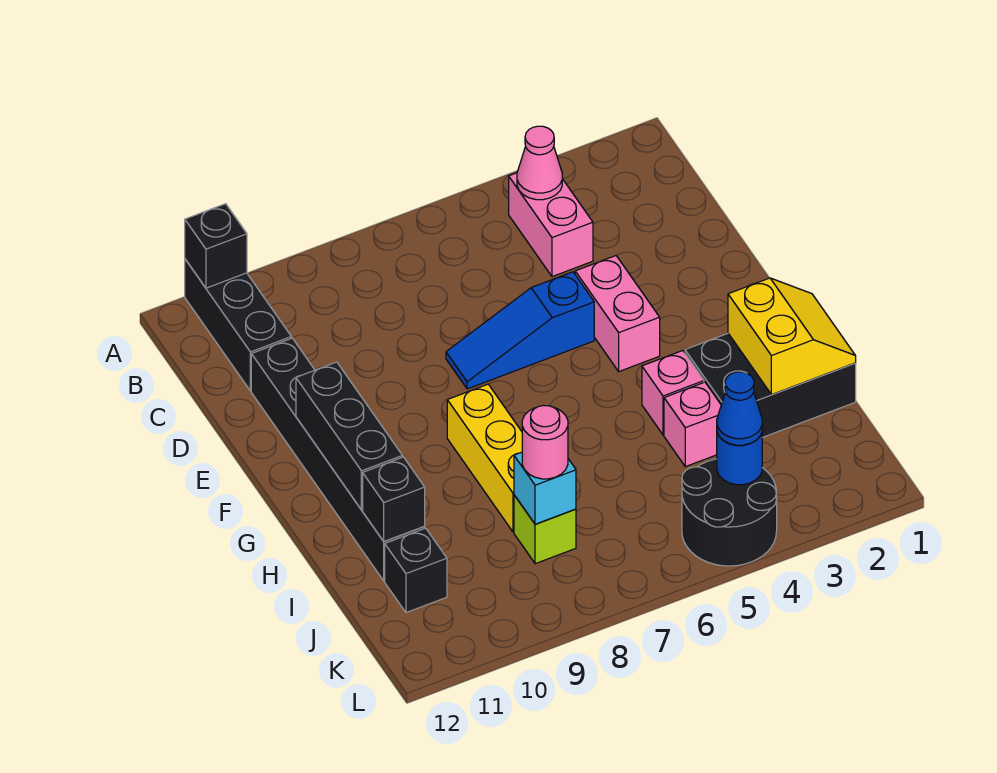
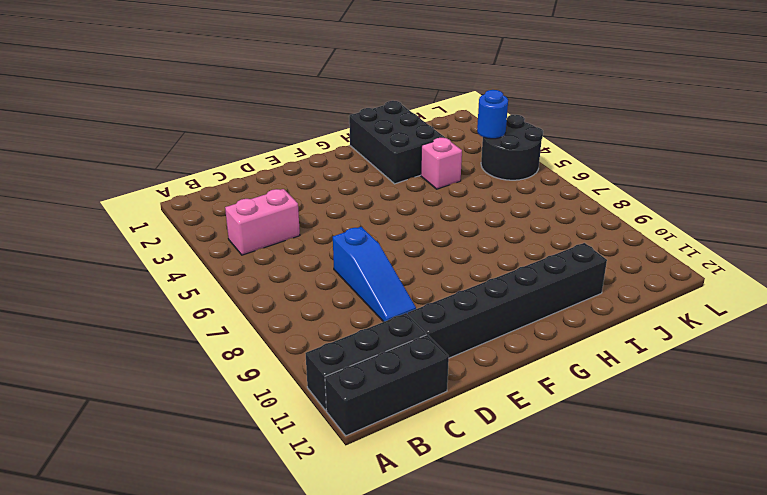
black 1x3 brick [325,335,449,436] -> black 1x3 brick moved to [296,362,402,510]
blue 1x3 slope [333,227,416,322] -> blue 1x3 slope moved to [446,272,594,389]
none -> pink 1x2 brick [575,256,660,371]
none -> yellow 1x3 brick [447,384,522,532]
none -> pink 1x1 brick [642,351,704,435]

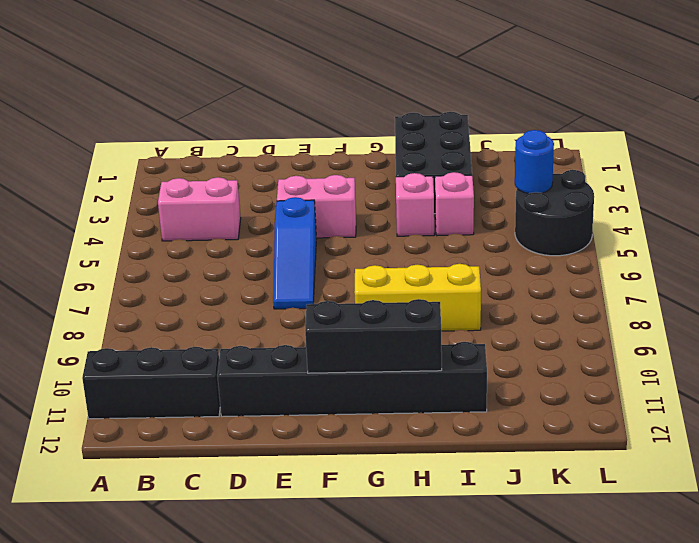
none -> lime 1x1 brick [514,495,576,564]
none -> black 1x1 brick [385,528,447,613]
none -> black 1x1 brick [185,204,247,288]

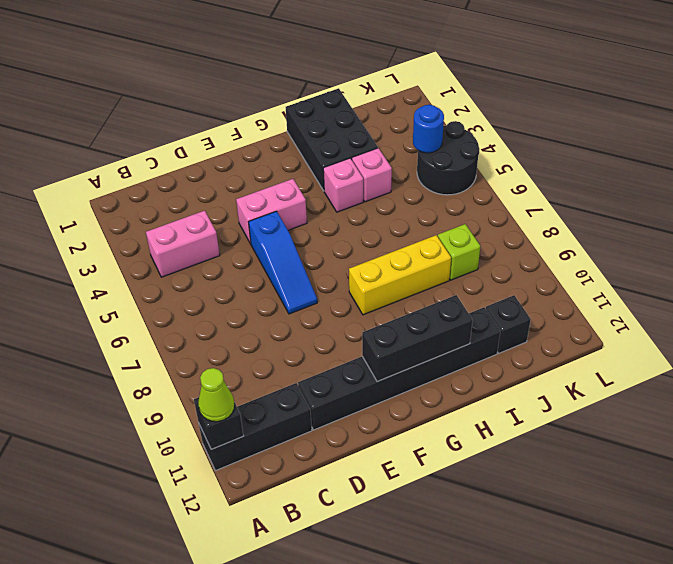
lime 1x1 cone [198,368,235,422] -> none
none -> pink 1x1 cone [517,126,562,200]
none -> yellow 2x2 slope [728,278,856,395]
none -> black 1x1 brick [363,457,425,542]

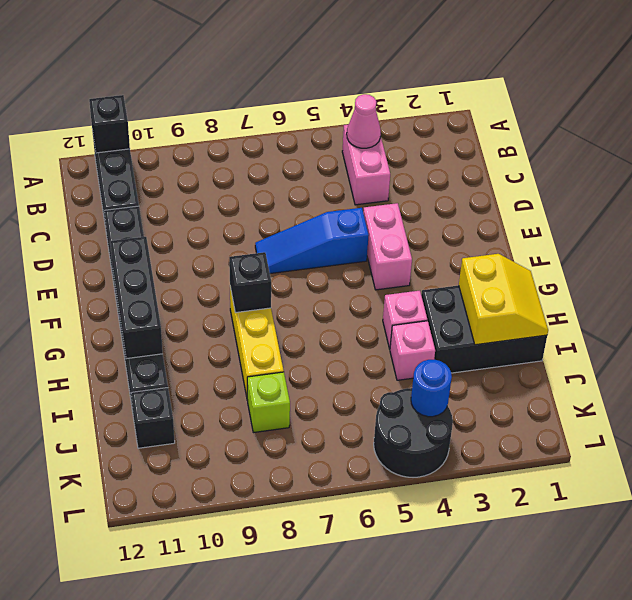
black 1x1 brick [229,252,271,313] -> black 1x1 brick moved to [363,457,425,542]
none -> cyan 1x1 brick [514,452,576,524]
none -> pink 1x1 round brick [522,405,568,479]
none -> blue 1x1 cone [717,372,762,445]

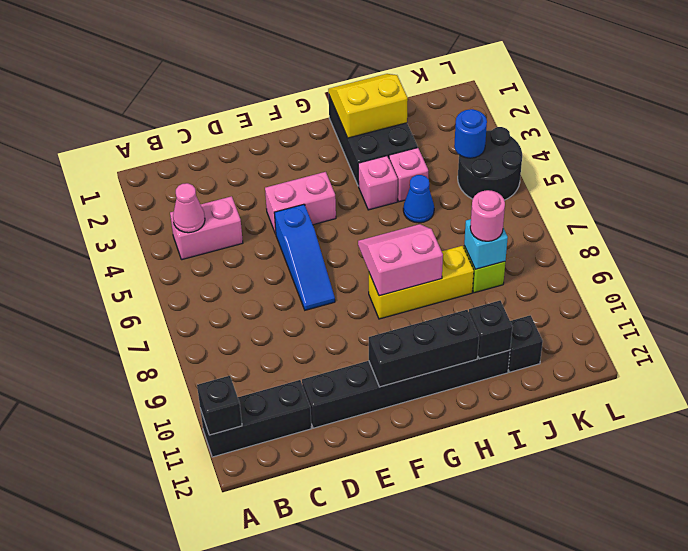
pink 2x2 slope [358,224,443,296] -> none
blue 1x1 cone [403,175,434,223] -> blue 1x1 cone moved to [717,372,762,445]

